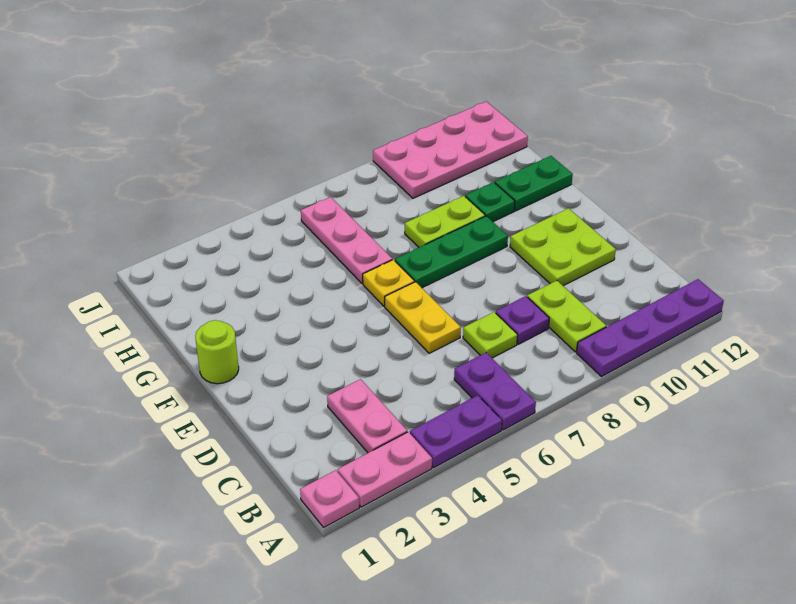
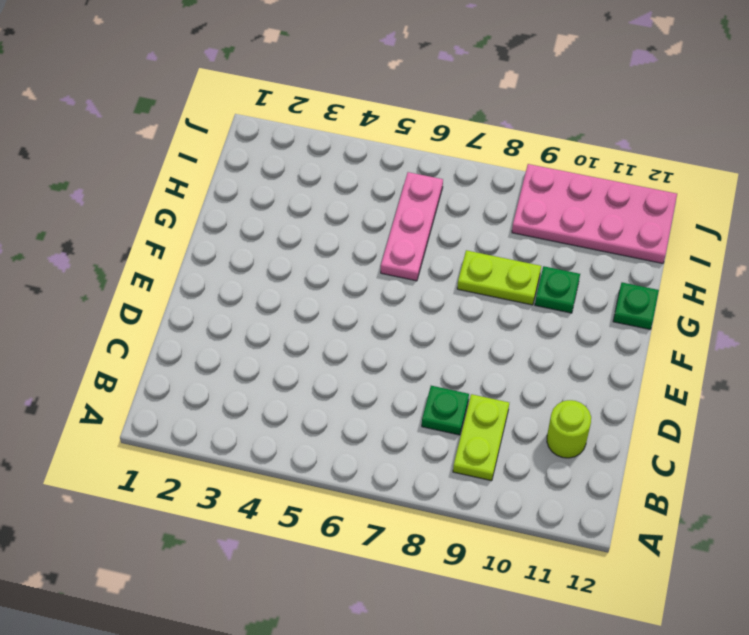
green 1x1 plate [422,386,469,435] -> purple 1x1 plate [496,296,549,344]
lime 1x1 round brick [547,400,591,458] -> lime 1x1 round brick moved to [195,320,239,384]
green 1x1 plate [613,282,659,329] -> green 1x2 plate [495,156,573,211]
none -> pink 1x1 plate [300,470,359,527]
none -> pink 1x2 plate [338,432,432,507]
none -> purple 1x2 plate [410,395,502,467]

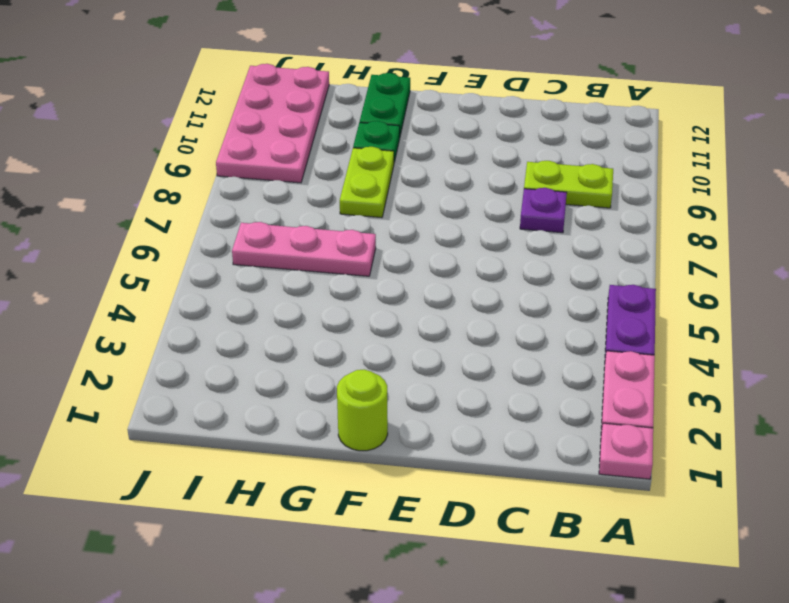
none -> purple 1x2 plate [454,353,536,430]
none -> purple 1x4 plate [577,279,724,377]
none -> pink 1x2 plate [327,379,407,453]

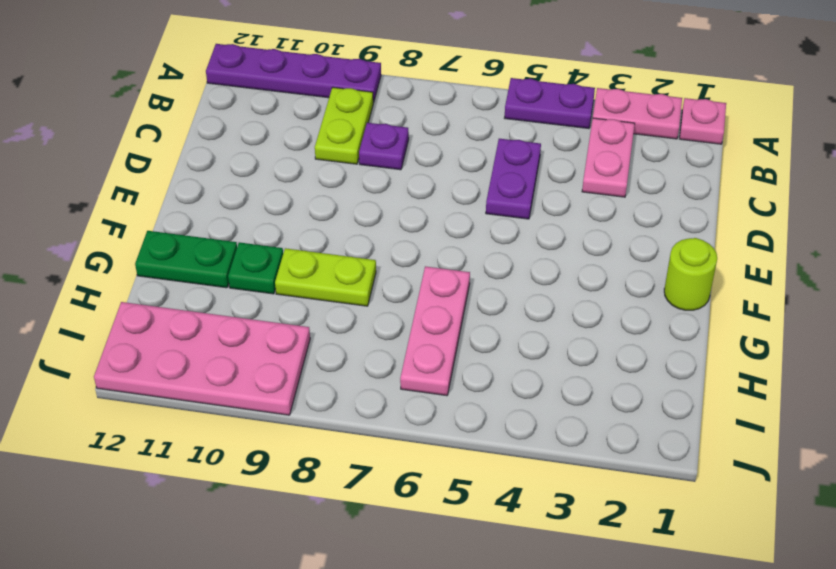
purple 1x2 plate [486,139,541,219] -> purple 1x2 plate moved to [454,353,536,430]
none -> lime 1x1 plate [463,312,518,358]
none -> yellow 1x2 plate [385,282,461,353]
none -> lime 2x2 plate [510,208,616,286]

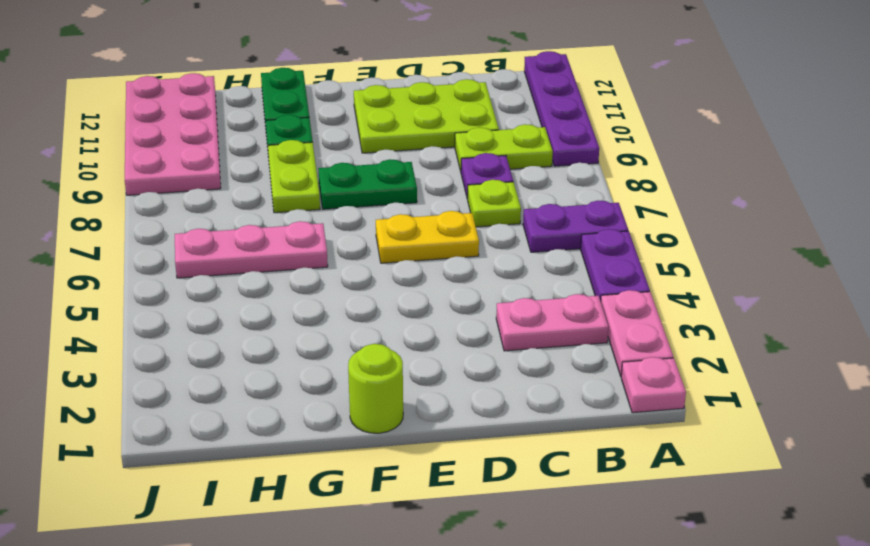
lime 2x3 plate [354,79,499,153] -> lime 2x2 plate [510,208,616,286]
green 1x2 plate [318,159,417,209] -> green 1x3 plate [395,216,508,288]
none -> yellow 1x1 plate [363,260,414,306]

